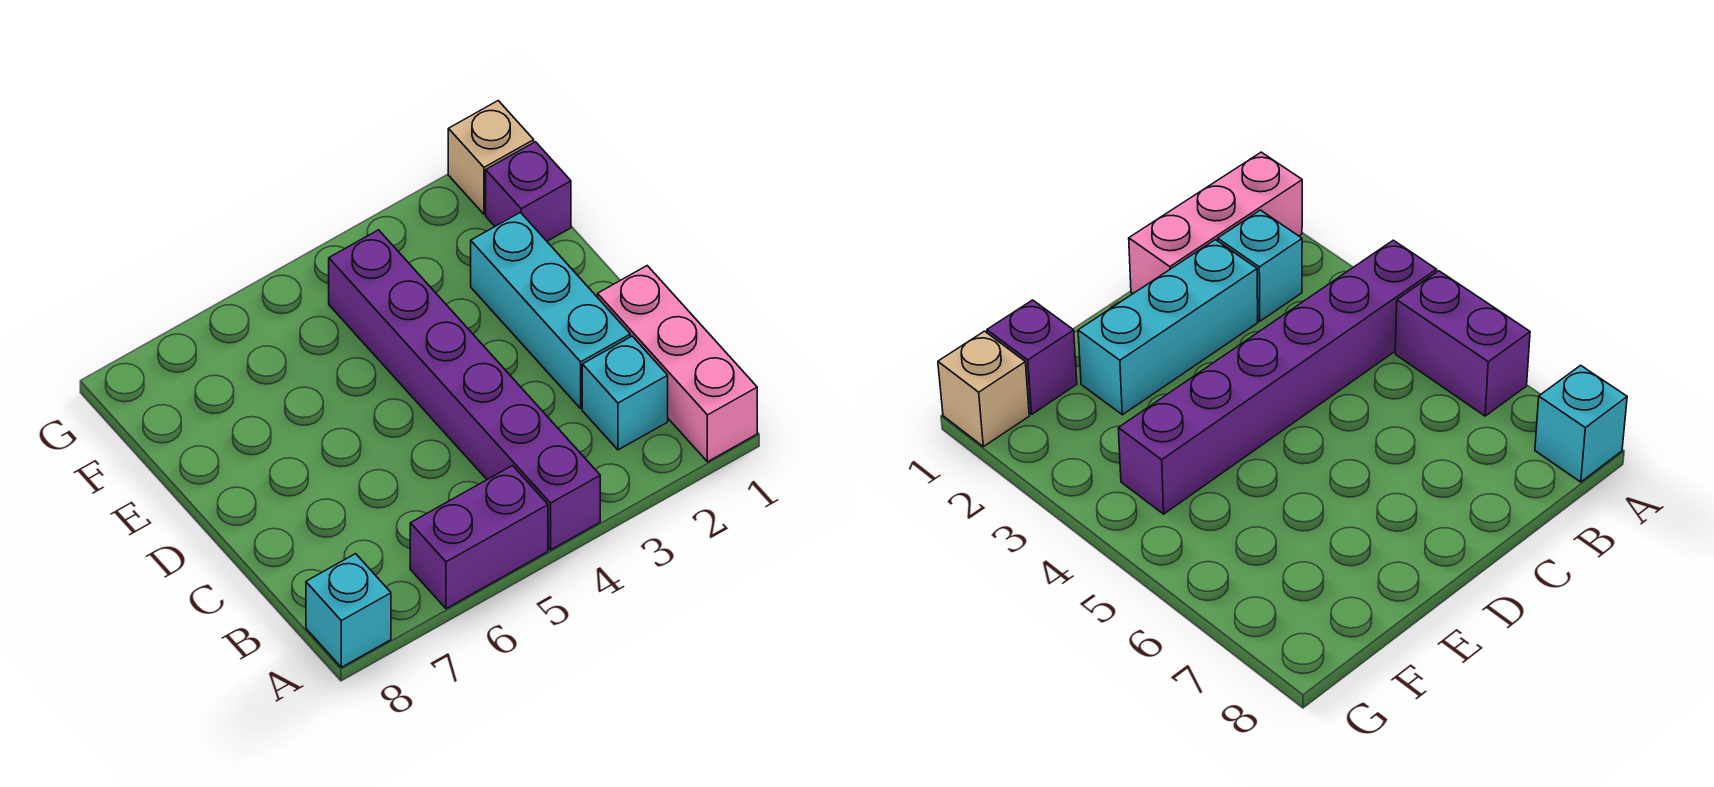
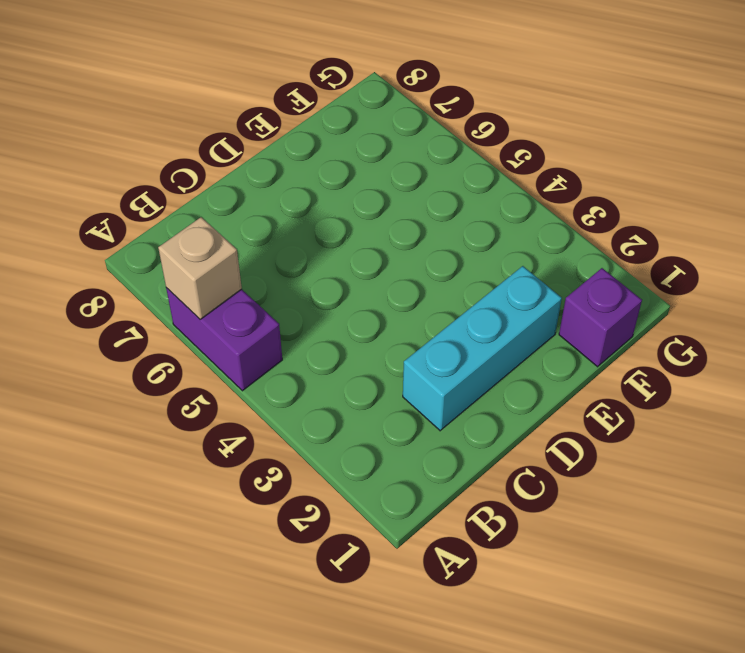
tan 1x1 brick [158,217,242,320] -> tan 1x1 brick moved to [448,101,534,214]
none -> pink 1x3 brick [598,266,757,462]
none -> purple 1x6 brick [329,230,600,550]

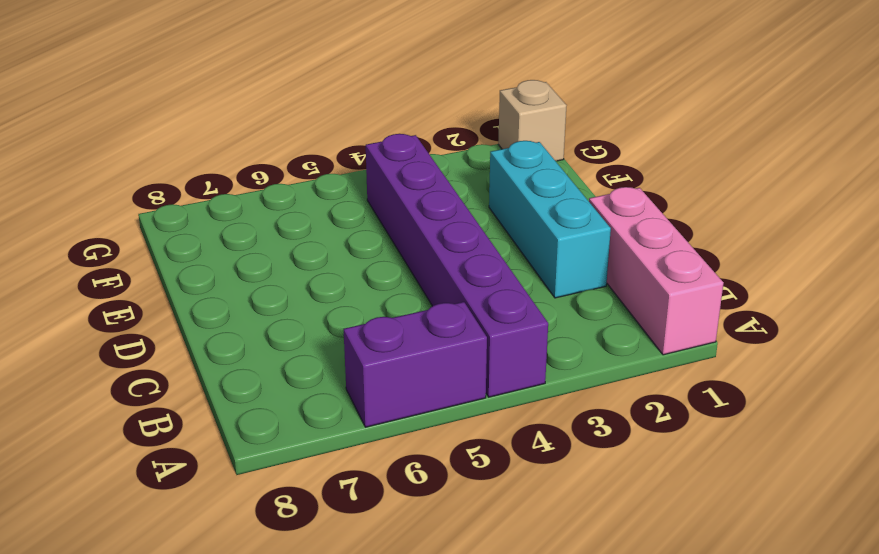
none -> cyan 1x1 brick [306,554,391,667]
none -> cyan 1x1 brick [582,336,668,450]

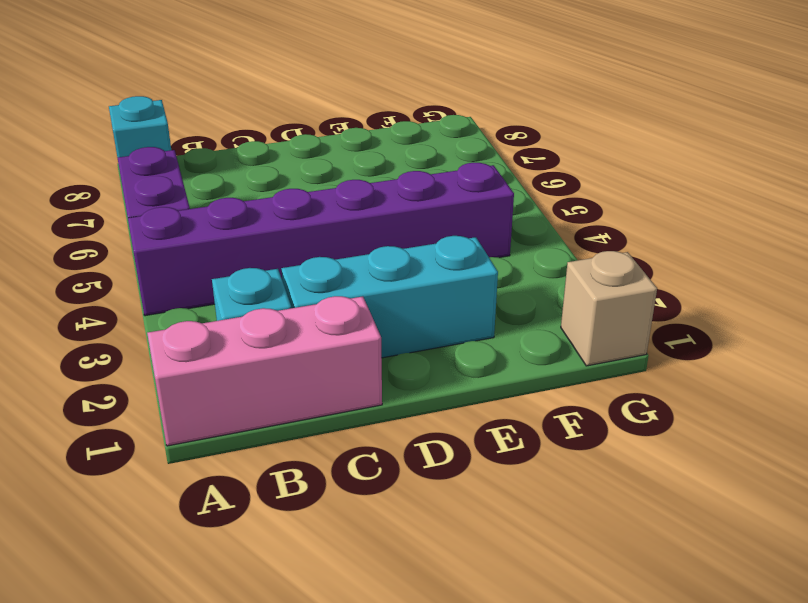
none -> purple 1x1 brick [486,142,571,241]

